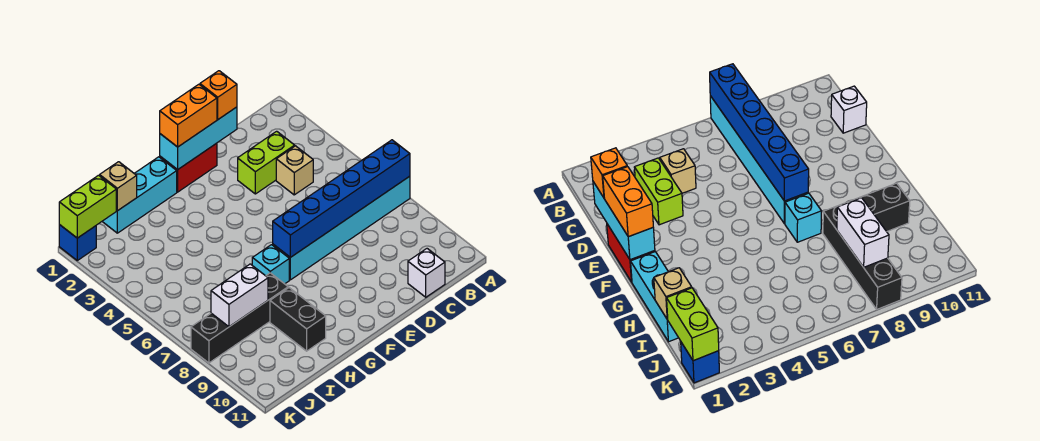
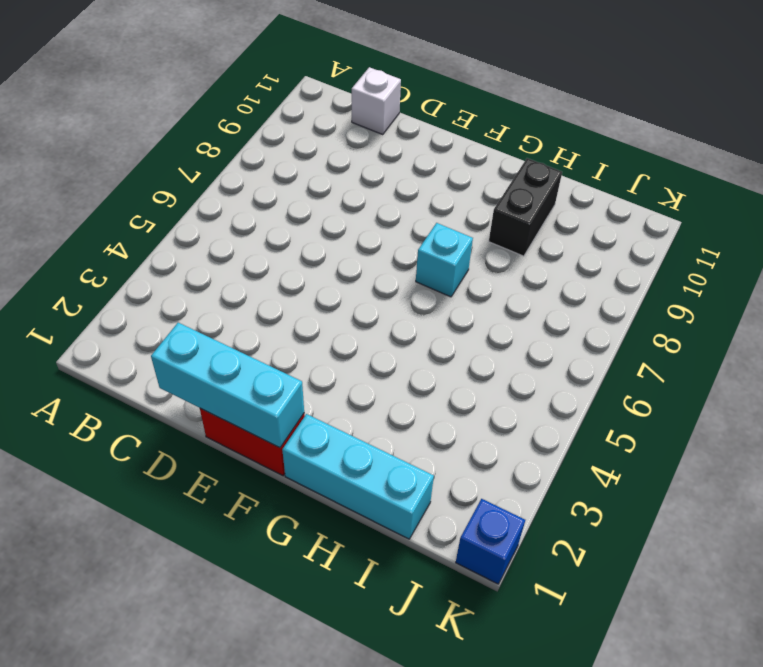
none -> cyan 1x6 brick [273,176,410,280]
none -> lime 1x2 brick [238,131,295,194]
none -> tan 1x1 brick [276,146,313,195]

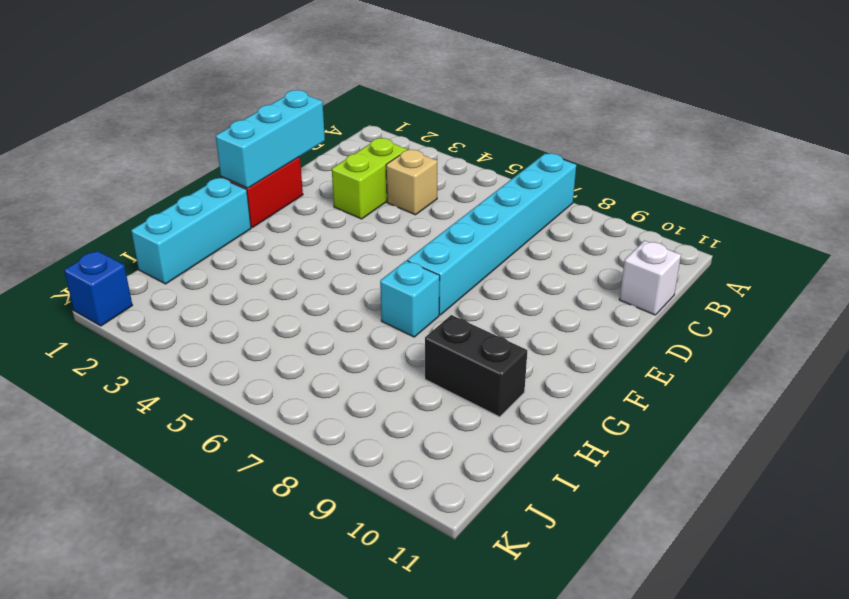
none -> black 1x4 brick [191,273,288,363]
none -> blue 1x6 brick [273,140,410,257]
none -> tan 1x1 brick [100,162,137,211]

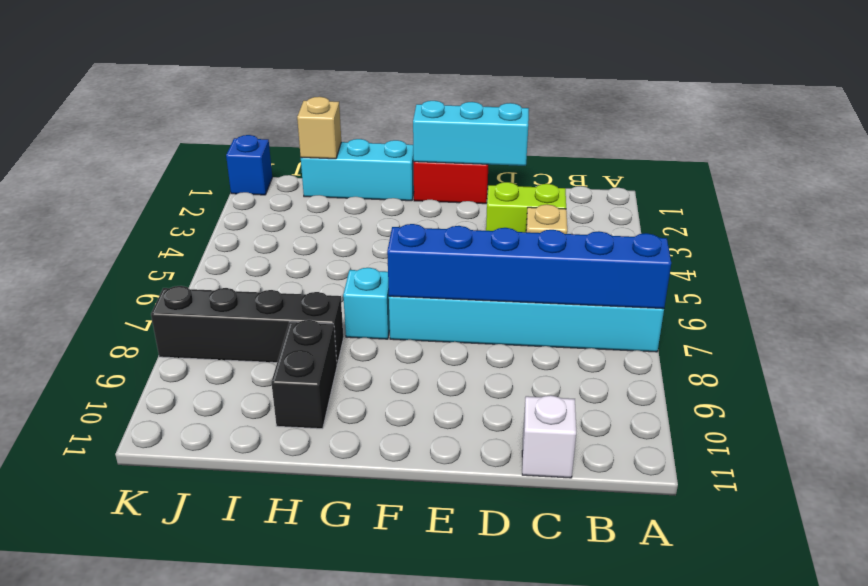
none -> white 1x2 brick [211,264,268,327]
none -> lime 1x2 brick [59,175,116,238]
none -> orange 1x1 brick [200,71,237,119]

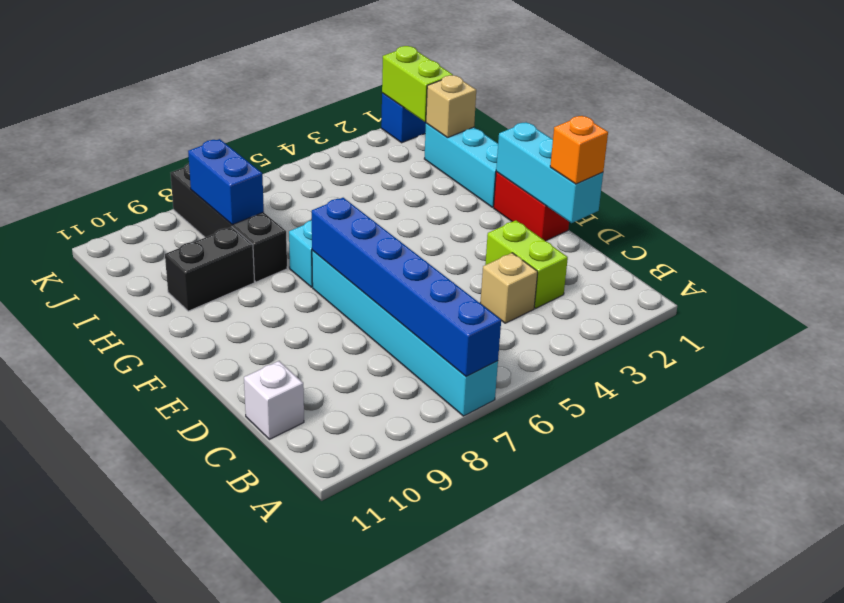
blue 1x2 brick [188,139,264,225] -> white 1x2 brick [211,264,268,327]
none -> orange 1x2 brick [160,84,217,147]

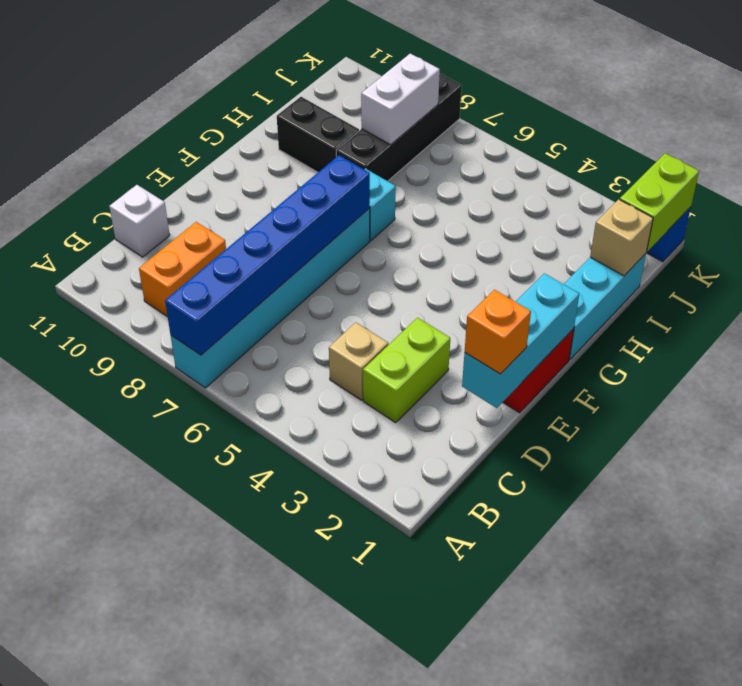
orange 1x2 brick [139,222,226,317] -> orange 1x2 brick moved to [160,84,217,147]

